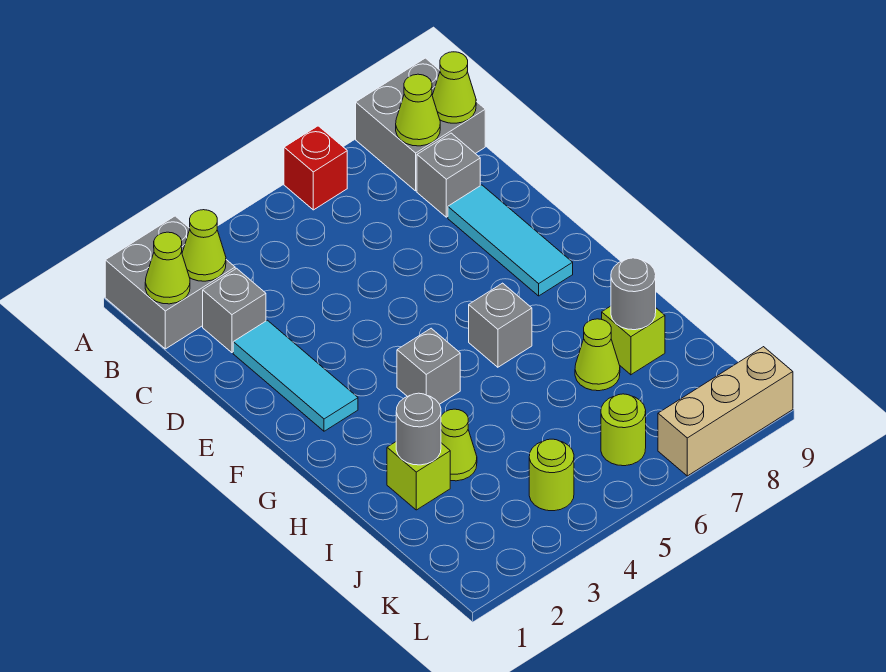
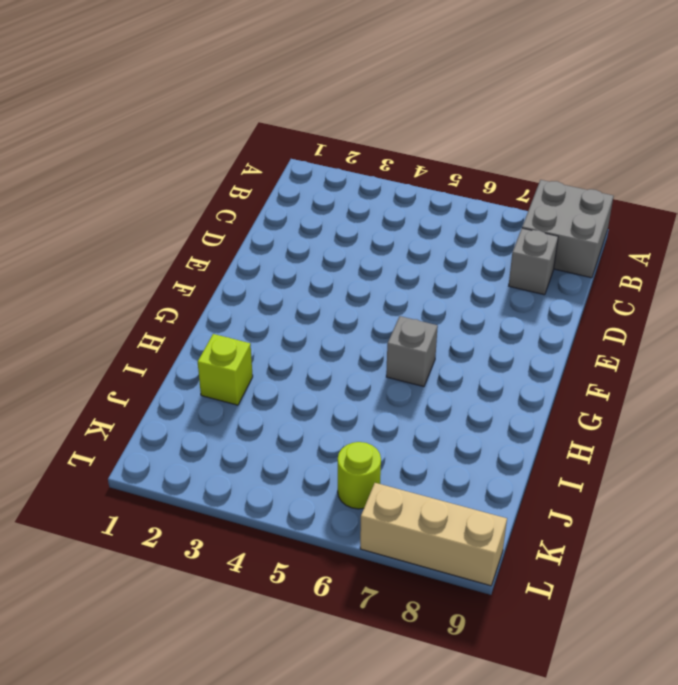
none -> grey 2x2 brick [105,216,235,349]
none -> red 1x1 brick [284,126,347,210]
none -> grey 1x1 brick [203,268,266,353]

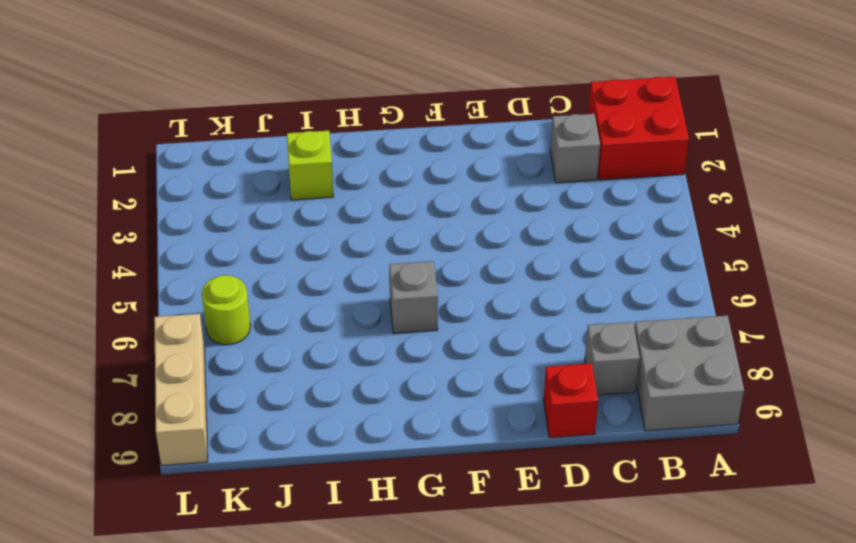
red 2x2 brick [588,77,689,180] -> grey 2x2 brick [105,216,235,349]
red 1x1 brick [544,363,598,438] -> red 1x1 brick moved to [284,126,347,210]
none -> cyan 1x3 tile [233,320,358,431]
none -> cyan 1x3 tile [448,185,573,296]
none -> grey 1x1 brick [397,328,460,404]

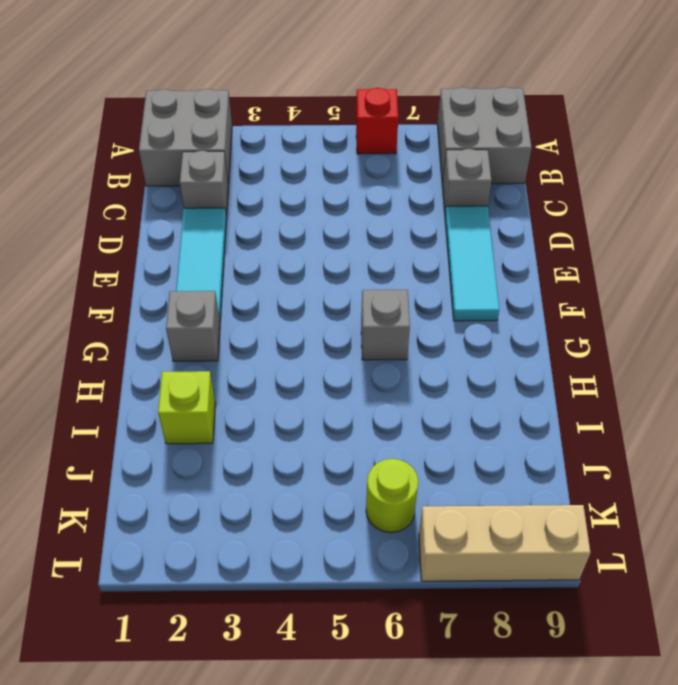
grey 1x1 brick [166,291,220,361] -> grey 1x1 brick moved to [397,328,460,404]
none -> lime 1x1 cone [441,409,477,481]
none -> lime 1x1 cone [575,319,620,391]
none -> lime 1x1 brick [602,306,665,375]

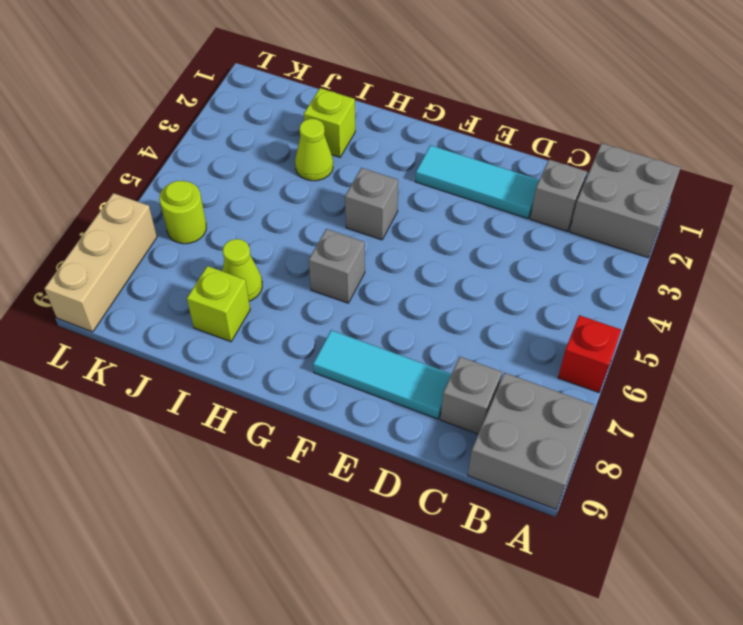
none -> lime 1x1 round brick [529,439,574,511]
none -> lime 1x1 cone [145,232,190,304]
none -> lime 1x1 cone [182,210,226,281]

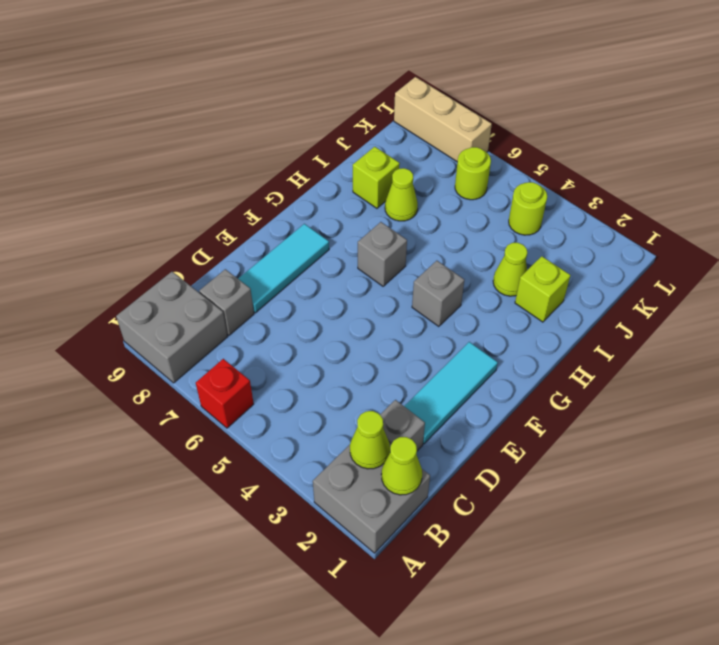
none -> lime 1x1 cone [396,74,440,146]
none -> lime 1x1 cone [432,52,476,123]
none -> grey 1x1 round brick [396,393,441,465]

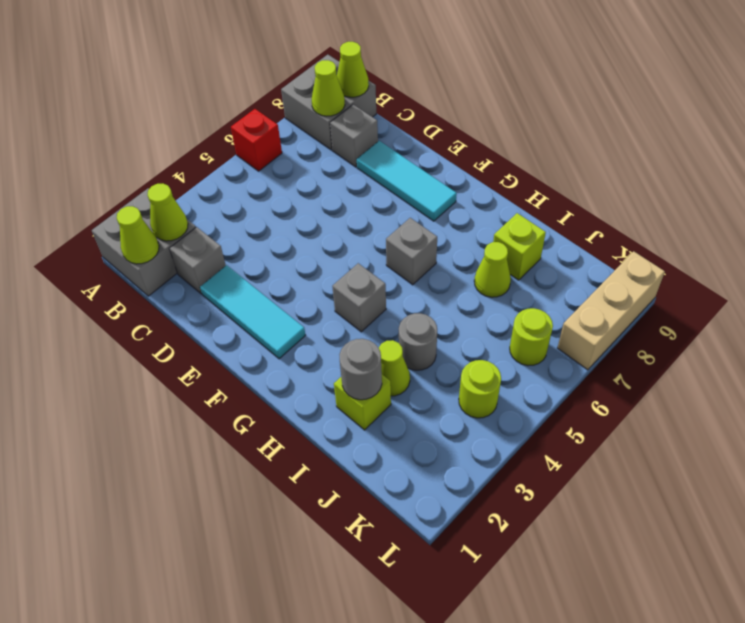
grey 1x1 round brick [399,313,437,370] -> grey 1x1 round brick moved to [611,258,656,330]

